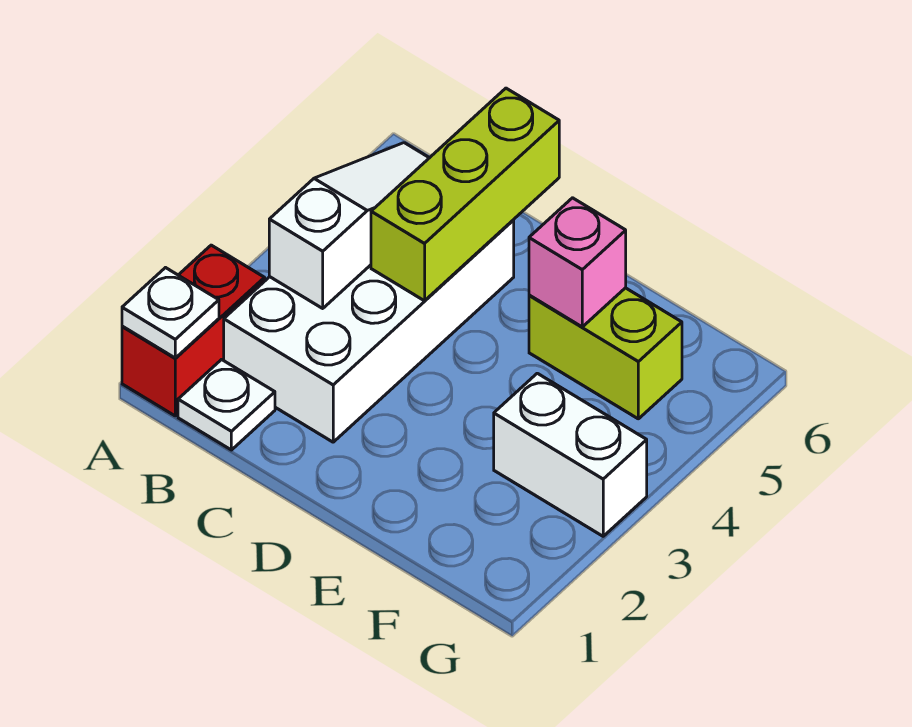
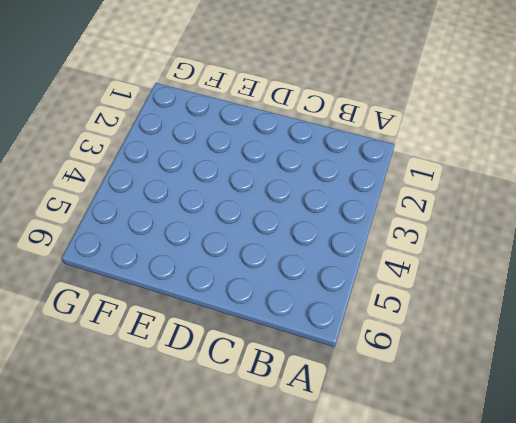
none -> red 1x2 brick [122,245,265,416]
none -> white 1x1 plate [178,360,275,450]

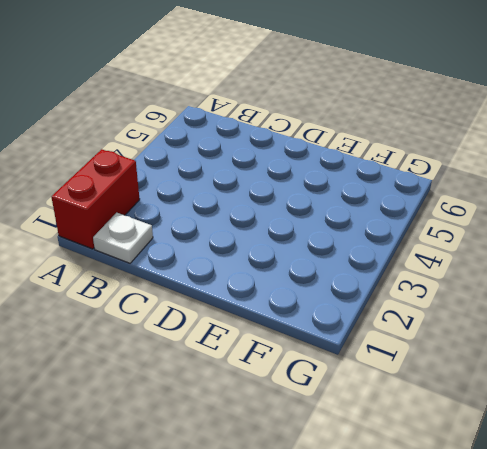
none -> white 2x4 brick [224,220,514,442]
none -> lime 1x2 brick [529,288,682,419]

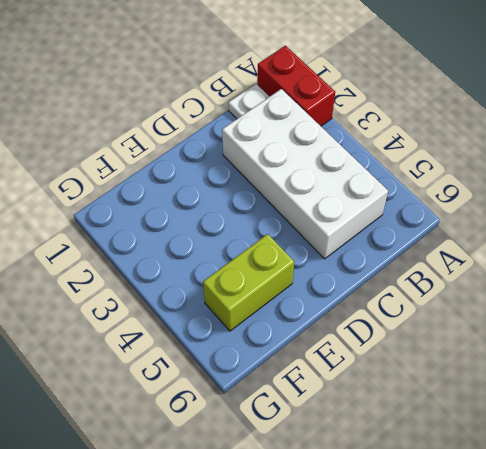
none -> white 1x2 brick [494,373,647,536]
none -> white 1x1 plate [122,268,219,358]

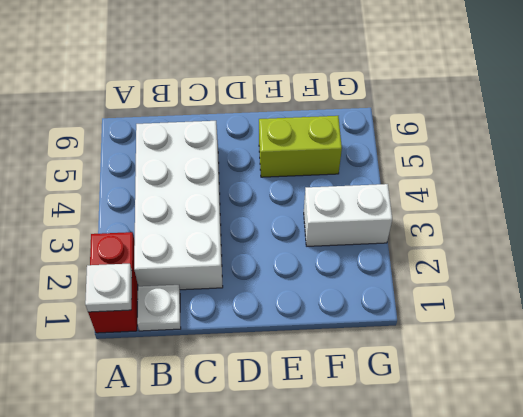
none -> white 1x3 slope [269,143,429,308]
none -> lime 1x3 brick [371,88,559,301]

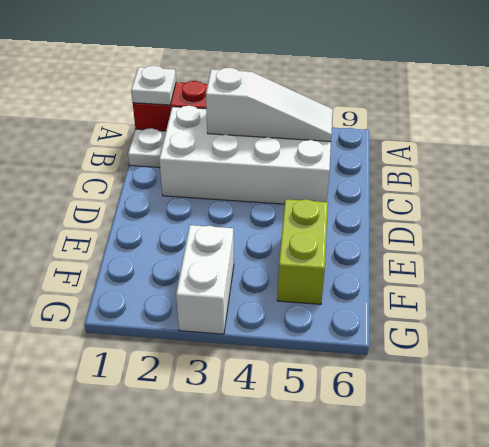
none -> lime 1x3 brick [371,88,559,301]
none -> pink 1x1 brick [529,198,626,327]

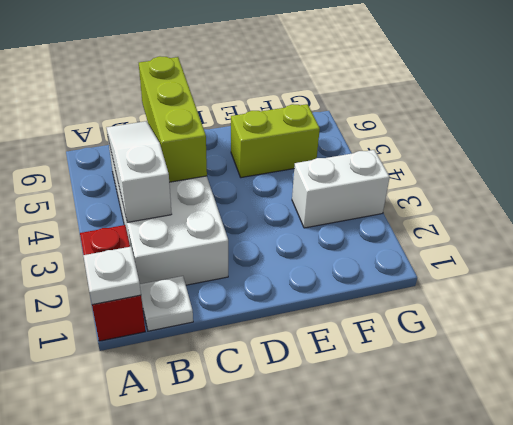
none -> pink 1x1 brick [529,198,626,327]

